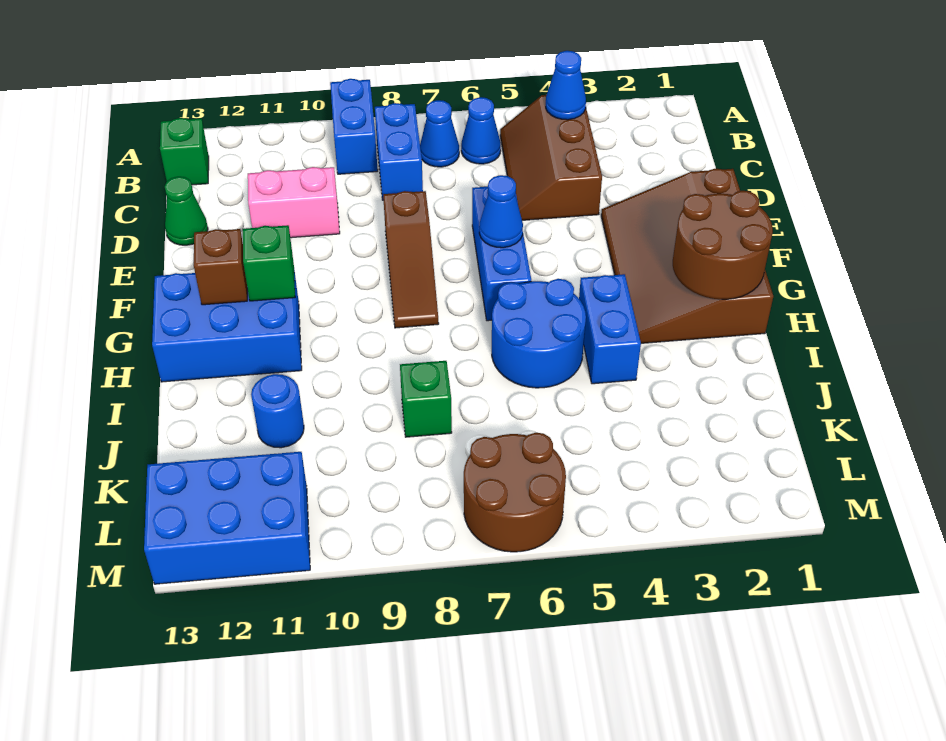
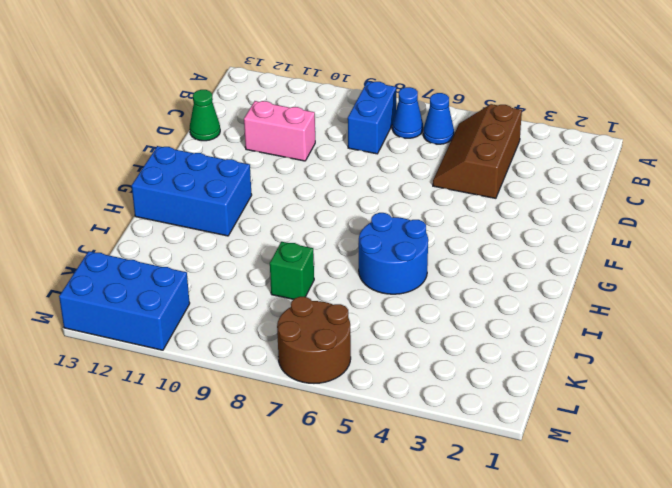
none -> blue 1x2 brick [330,79,378,174]
none -> green 1x1 brick [160,118,209,185]
none -> brown 3x4 slope [601,169,773,343]

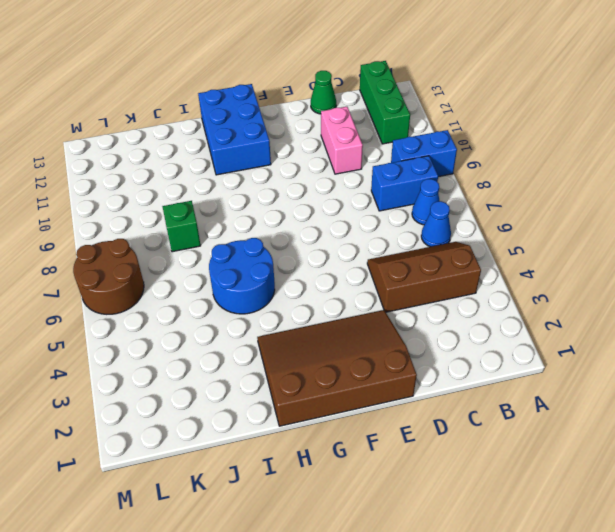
green 1x3 brick [360,61,410,144] -> green 1x1 brick [160,118,209,185]
none -> blue 1x3 brick [472,187,531,321]
none -> brown 1x3 slope [383,191,439,328]
none -> blue 1x2 brick [579,274,641,384]

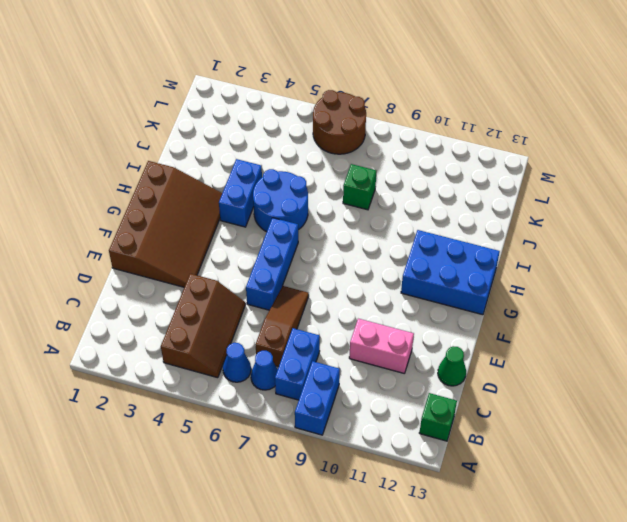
brown 1x3 slope [256,286,309,367] -> brown 1x3 slope moved to [383,191,439,328]
none -> blue 1x1 round brick [251,374,304,448]
none -> blue 2x3 brick [144,452,310,584]
none -> blue 1x1 cone [546,51,586,120]

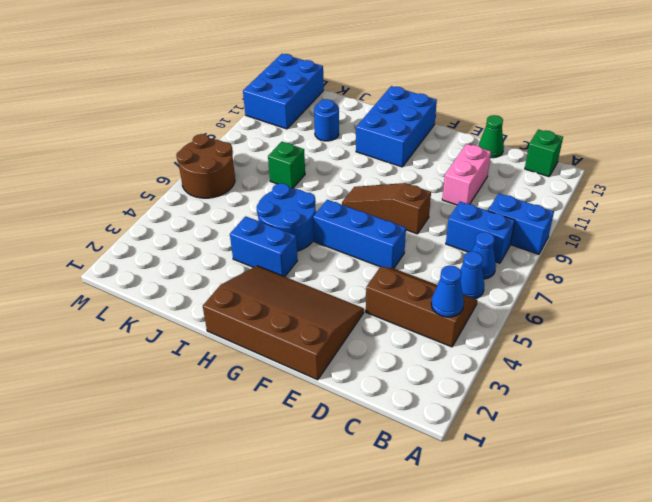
none -> blue 1x1 cone [479,175,523,248]
none -> brown 2x2 round brick [673,191,773,299]
none -> green 1x1 brick [243,225,295,301]

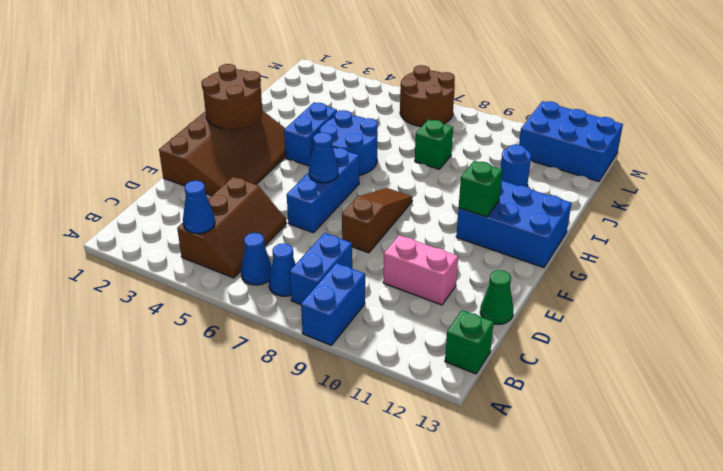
none -> brown 1x1 brick [194,229,247,305]

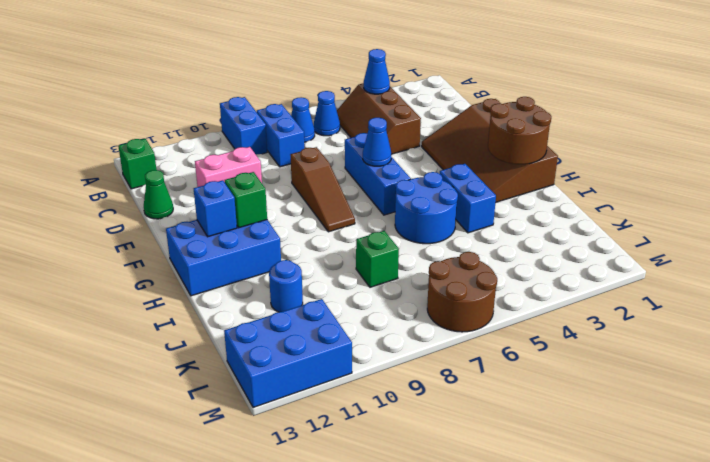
blue 1x1 brick [194,180,237,237] -> brown 1x1 brick [194,229,247,305]

